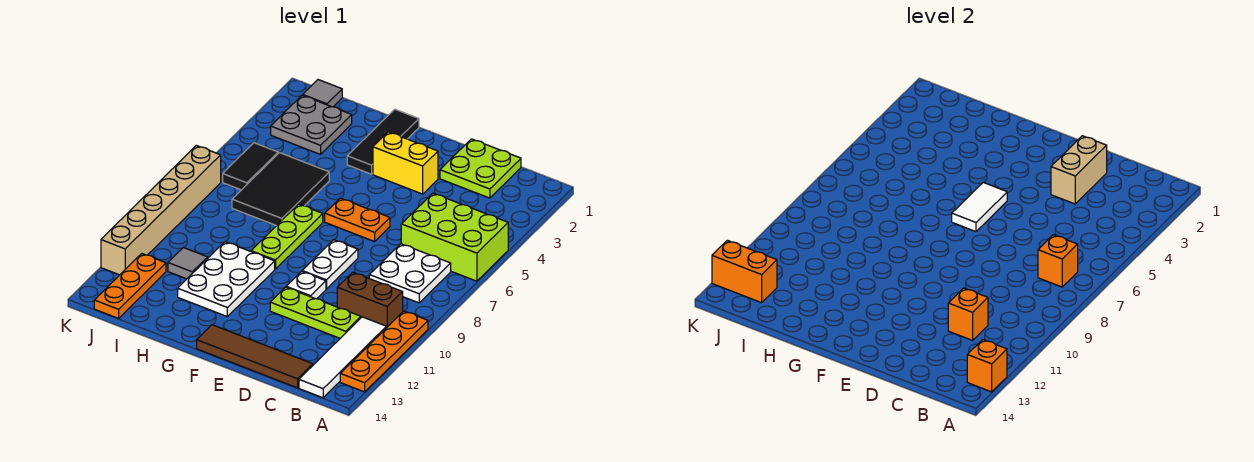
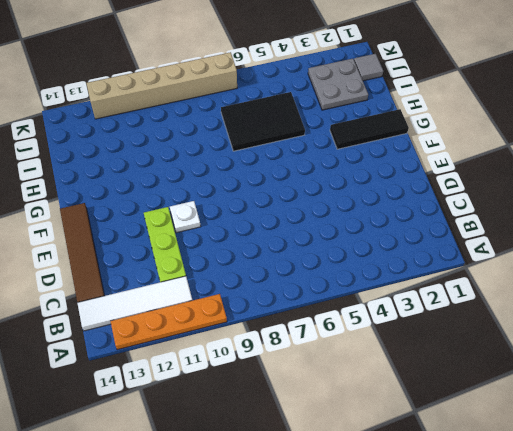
none -> lime 2x3 brick [401,193,508,281]
none -> white 2x2 plate [369,244,451,303]
none -> brown 1x2 brick [337,272,403,328]

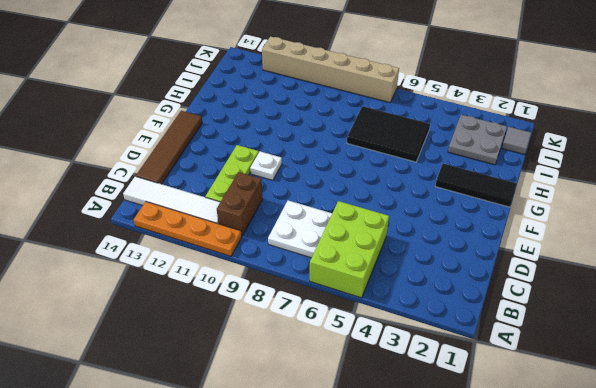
none -> lime 2x2 plate [440,139,521,198]
none -> yellow 1x2 brick [373,132,438,194]
none -> orange 1x2 plate [325,198,390,242]

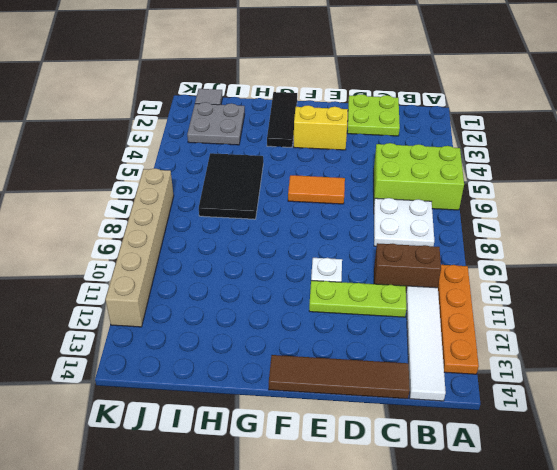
orange 1x2 tile [288,175,345,204] -> orange 1x2 plate [325,198,390,242]
none -> white 1x2 plate [302,240,358,289]
none -> lime 1x3 plate [251,204,323,269]
none -> white 2x3 plate [178,242,275,316]

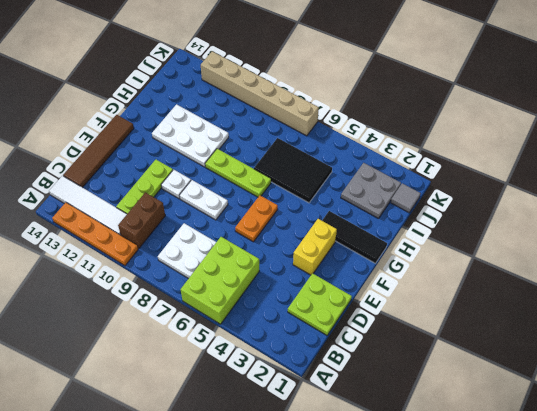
none -> grey 1x1 tile [168,248,208,279]
none -> black 1x2 tile [223,143,278,190]
none -> orange 1x3 plate [94,254,166,318]

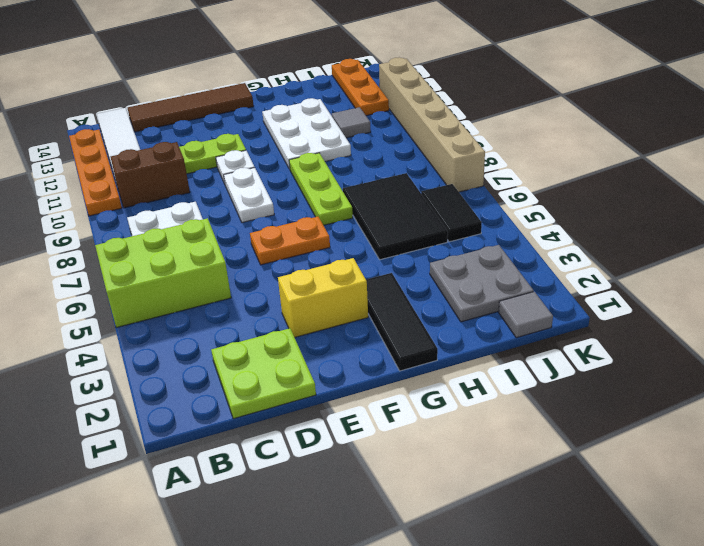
none -> orange 1x1 brick [967,340,1007,392]
none -> orange 1x1 brick [1038,235,1078,287]
none -> orange 1x1 brick [948,288,988,340]

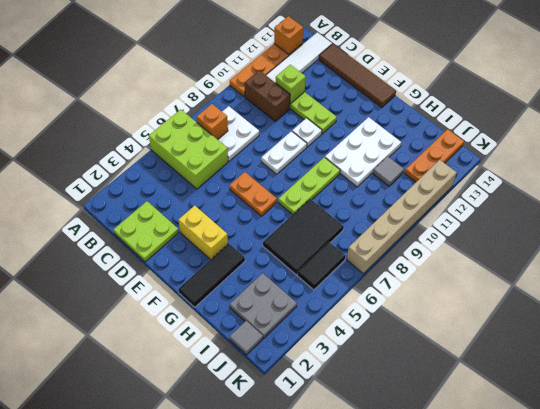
lime 1x1 brick [276,65,306,104] -> orange 1x1 brick [948,288,988,340]
none -> tan 1x2 brick [1051,136,1107,204]
none -> white 1x2 tile [952,182,1007,232]
none -> orange 1x2 brick [712,240,777,303]

